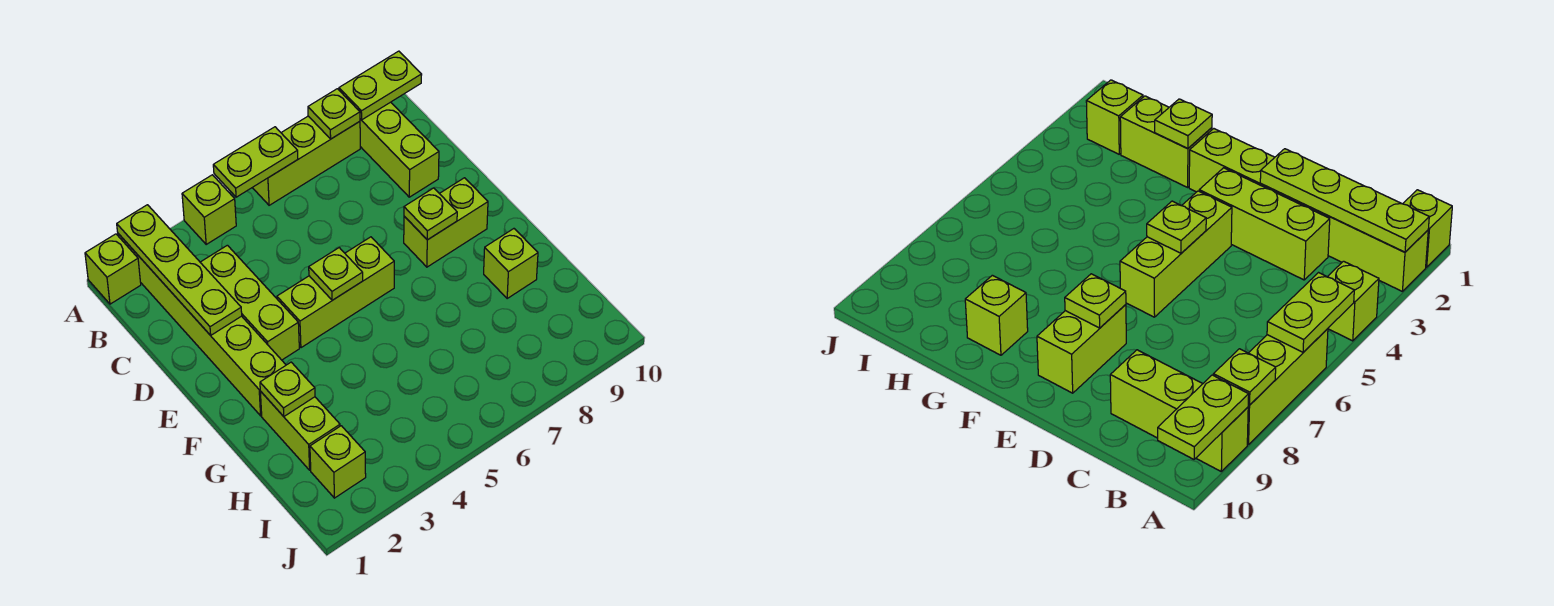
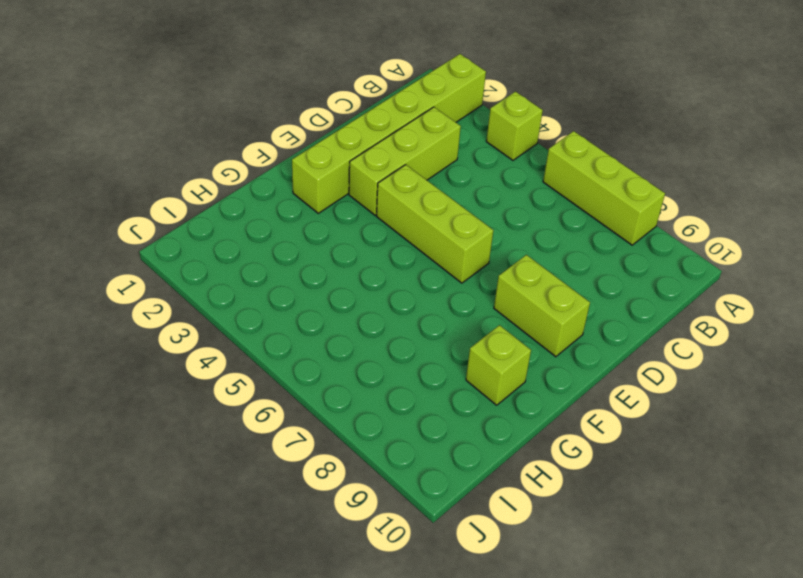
none -> lime 1x1 brick [85,234,141,304]
none -> lime 1x3 brick [360,102,439,197]
none -> lime 1x2 brick [260,391,340,470]

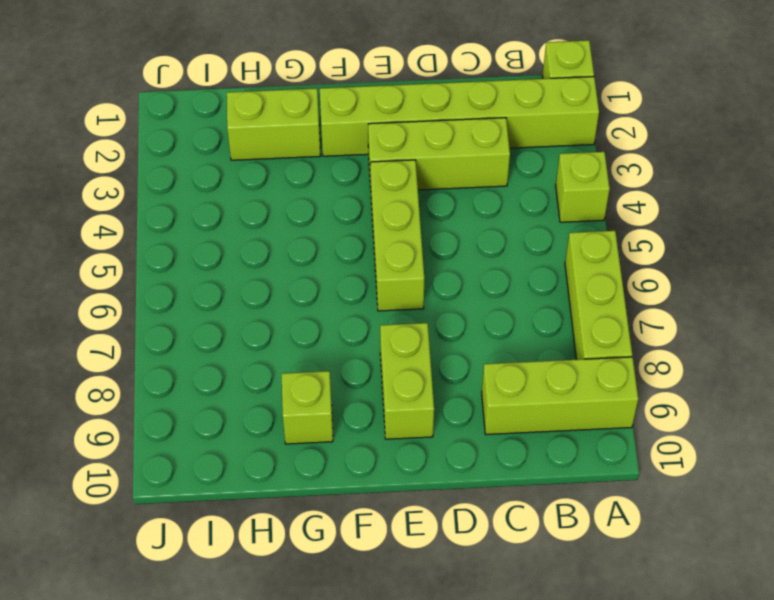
none -> lime 1x1 brick [310,426,366,498]
none -> lime 1x4 plate [117,205,242,335]
none -> lime 1x2 plate [213,127,298,197]

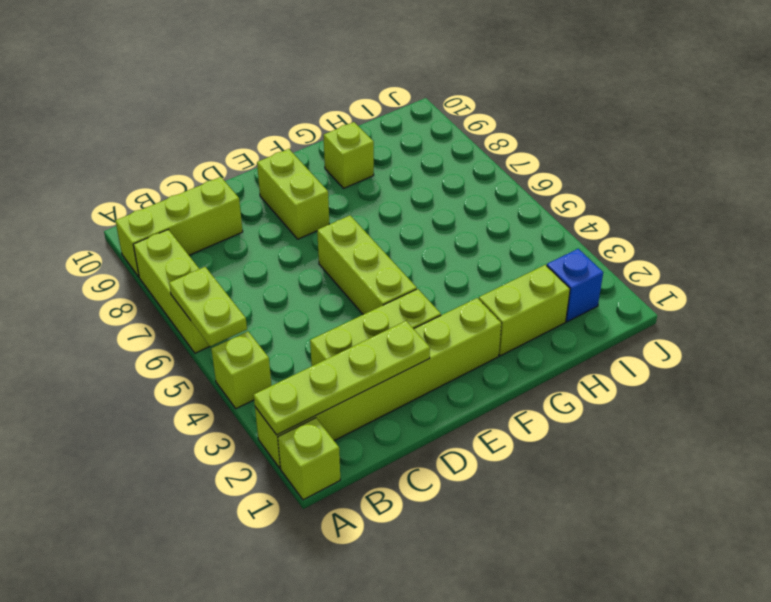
blue 1x1 brick [547,249,603,322] -> lime 1x1 brick [310,426,366,498]
none -> lime 1x1 plate [308,89,360,139]
none -> lime 1x2 plate [339,51,422,120]
none -> lime 1x1 plate [309,248,363,300]

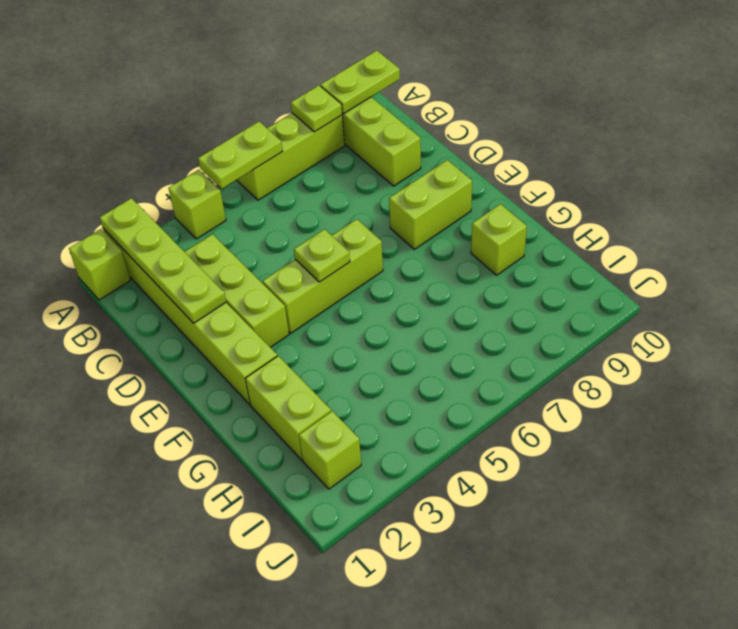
none -> lime 1x1 plate [404,188,457,240]
none -> lime 1x1 plate [260,362,315,416]

